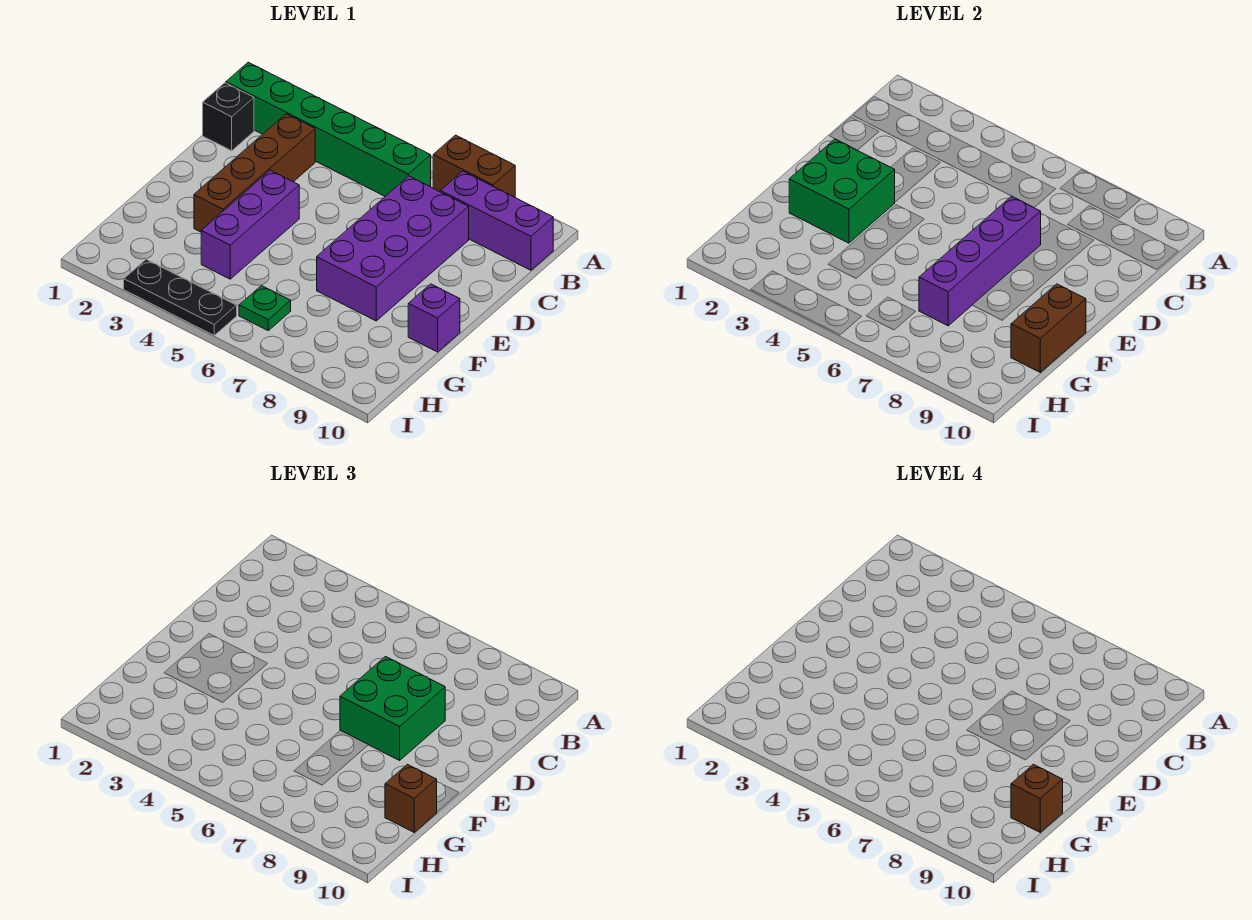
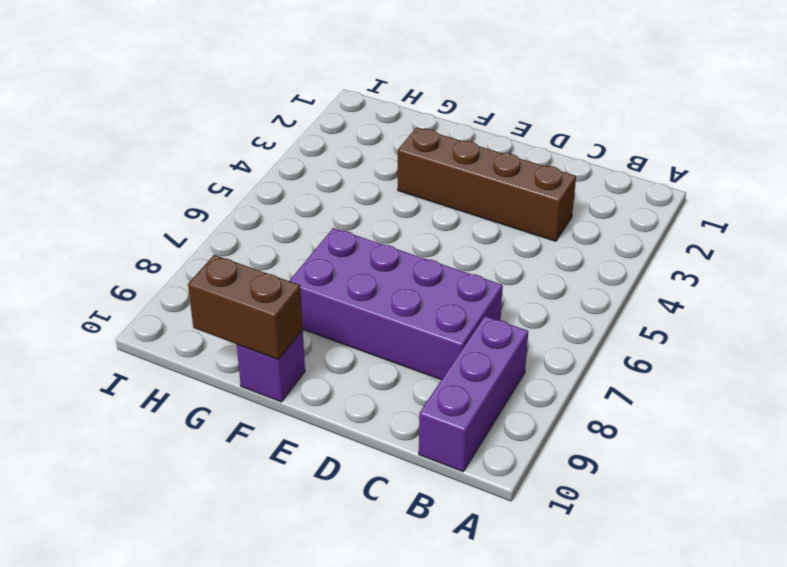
none -> brown 1x2 brick [433,135,515,197]
none -> green 1x6 brick [226,62,431,196]
none -> black 1x1 brick [203,83,254,151]

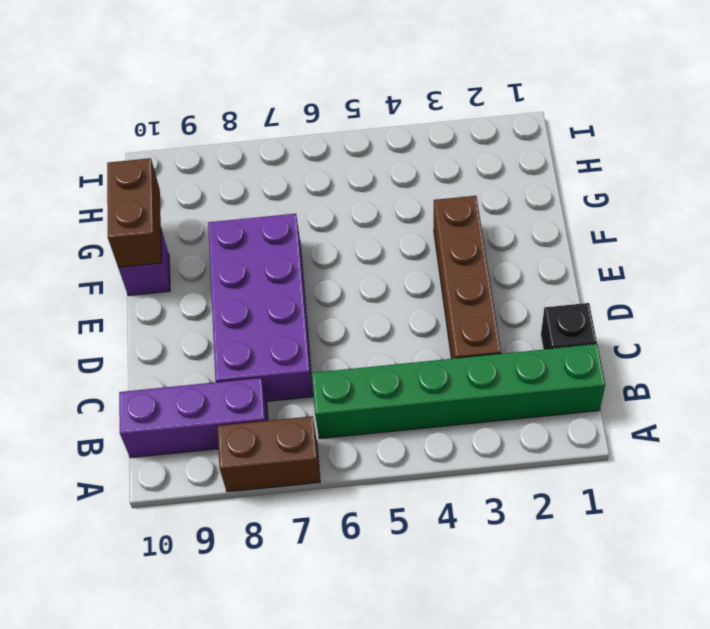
none -> purple 1x3 brick [201,170,299,279]
none -> green 1x1 plate [239,286,291,330]
none -> black 1x3 plate [124,259,237,335]

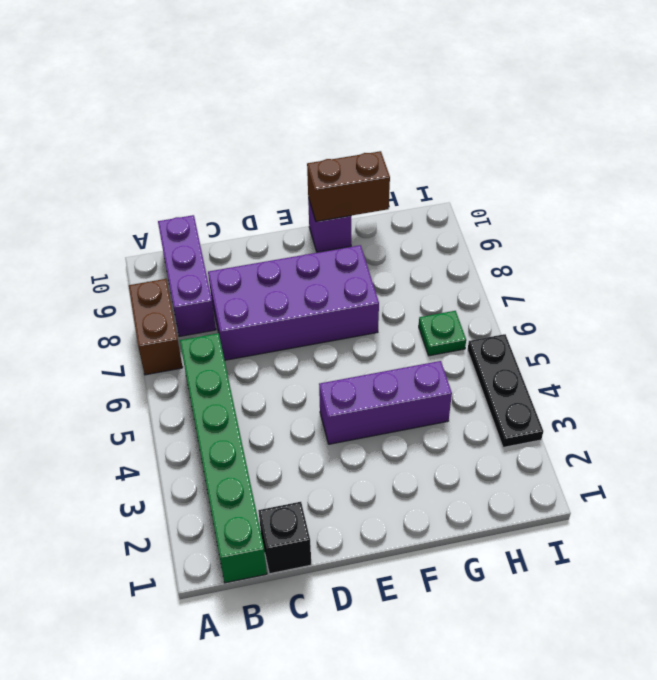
none -> brown 1x4 brick [194,114,315,232]
none -> purple 1x4 brick [919,196,1041,326]
none -> green 2x2 brick [789,139,895,243]

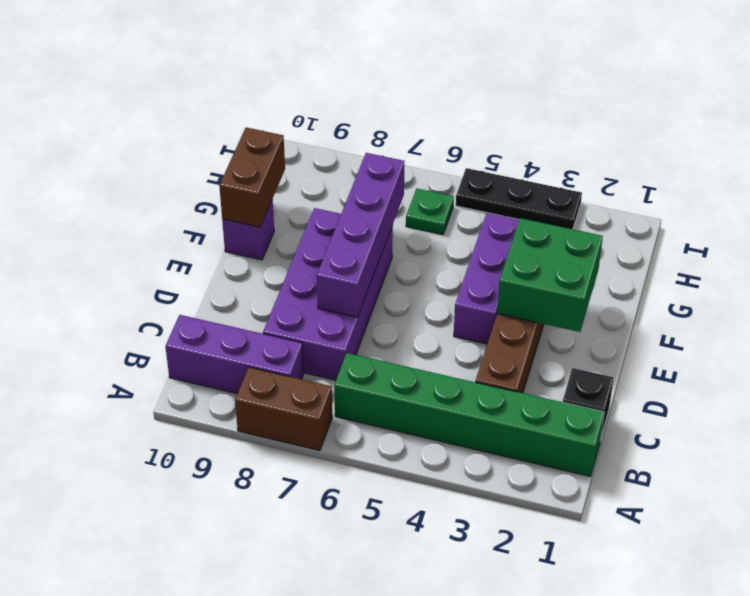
none -> green 2x2 brick [340,657,445,760]
none -> brown 1x1 brick [385,764,437,832]
none -> brown 1x1 brick [1011,764,1063,832]

